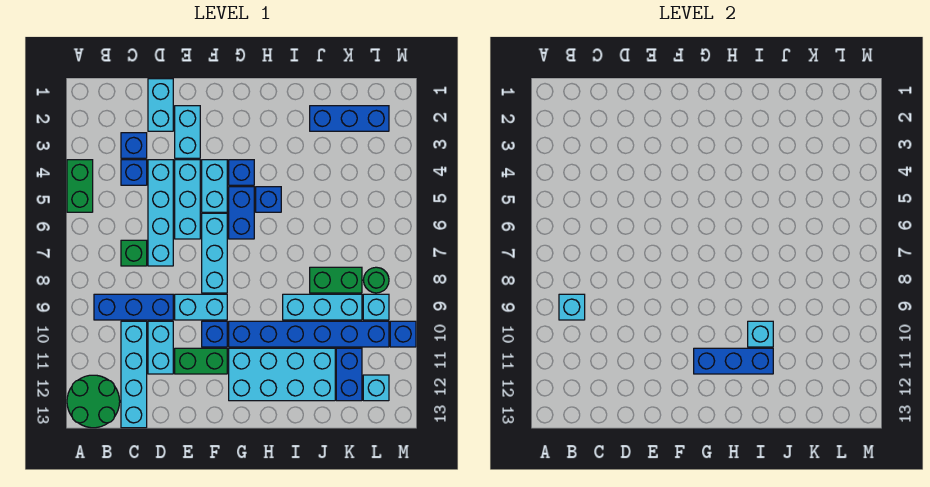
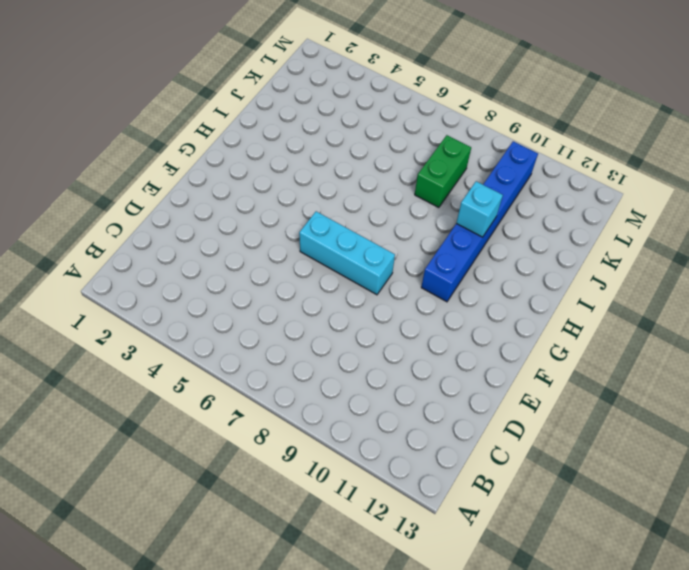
none -> green 1x2 brick [67,160,93,212]
none -> green 2x2 round brick [67,375,120,428]
none -> blue 1x3 brick [94,294,173,320]
none -> blue 1x1 brick [121,133,147,158]

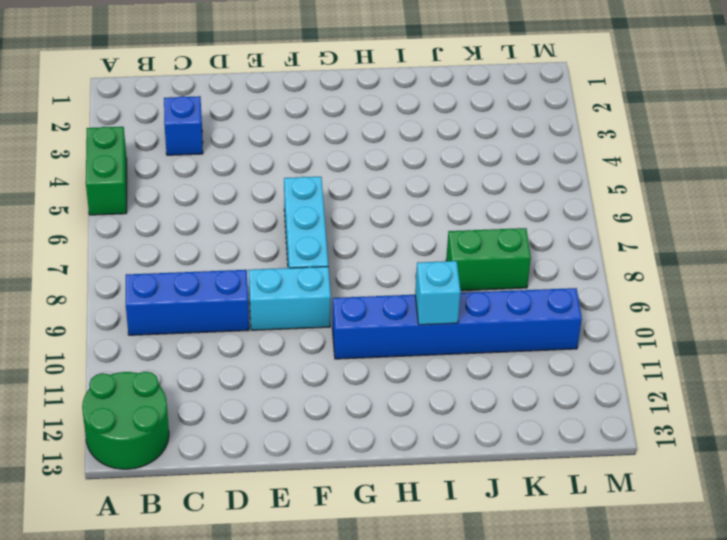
none -> blue 1x1 brick [121,160,147,185]
none -> green 1x1 brick [121,240,147,266]
none -> cyan 1x4 brick [121,321,147,428]
none -> cyan 1x2 brick [148,79,173,131]

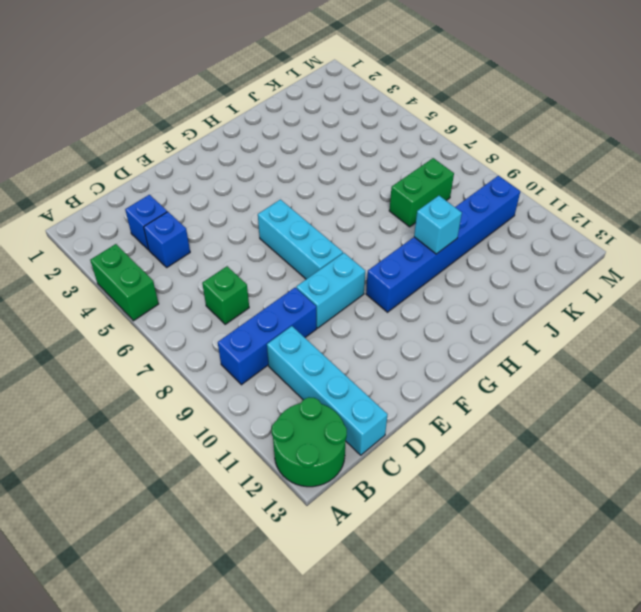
none -> cyan 1x2 brick [148,79,173,131]
none -> cyan 1x4 brick [148,160,173,266]
none -> cyan 1x2 brick [148,321,173,374]
none -> cyan 1x2 brick [175,106,200,158]

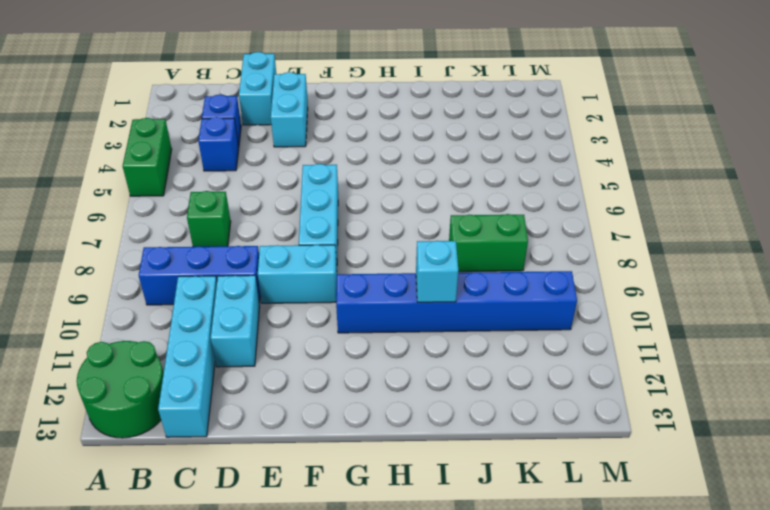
none -> cyan 1x4 brick [148,160,173,266]
none -> cyan 1x3 brick [175,160,200,239]
none -> green 1x2 brick [175,348,227,374]
none -> cyan 1x2 brick [202,160,227,212]

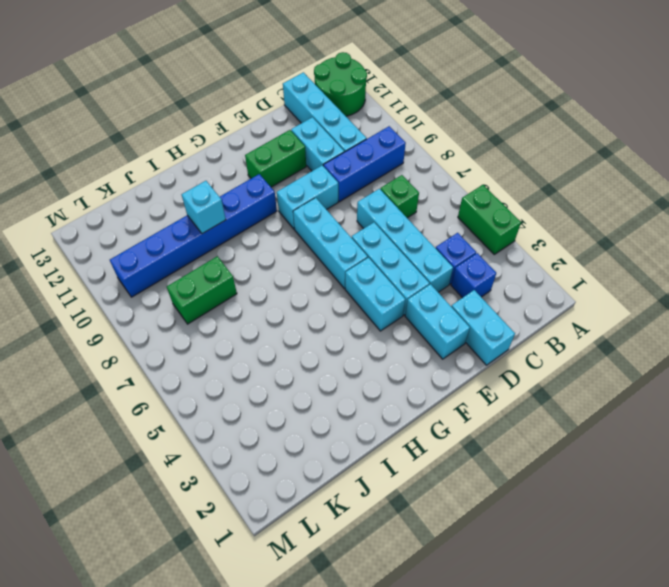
none -> blue 1x1 brick [202,321,227,347]
none -> blue 1x1 brick [229,160,254,185]
none -> blue 1x2 brick [229,187,254,239]
none -> cyan 2x4 brick [229,348,335,401]

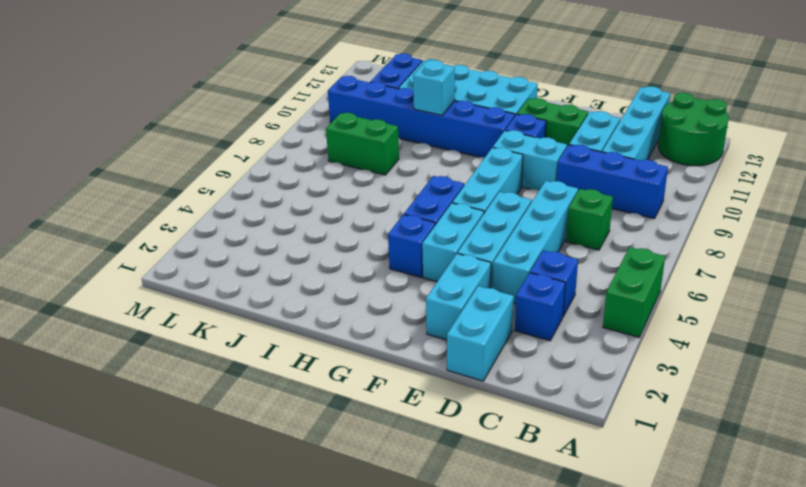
none -> blue 1x1 brick [256,187,281,212]
none -> cyan 1x3 brick [283,294,362,320]
none -> blue 1x3 brick [310,106,389,131]
none -> green 1x1 round brick [363,267,389,293]

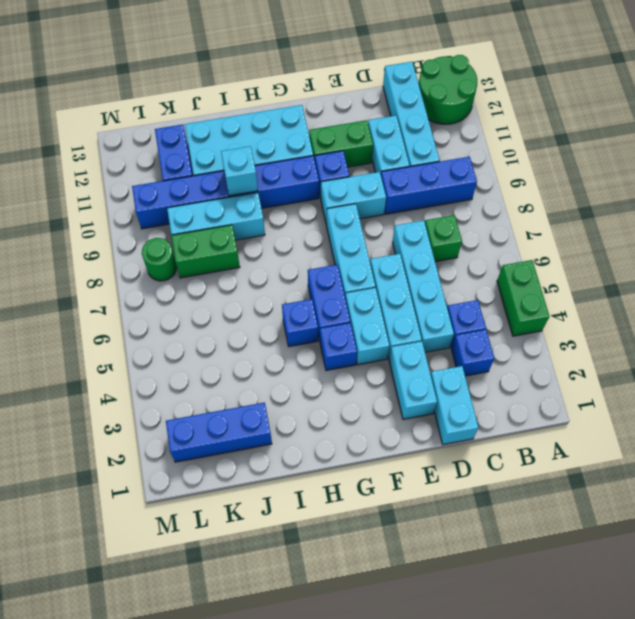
none -> cyan 1x1 brick [363,294,389,320]
none -> cyan 1x1 brick [363,375,389,401]
none -> blue 1x1 brick [390,321,416,347]
none -> cyan 1x1 brick [559,294,585,320]

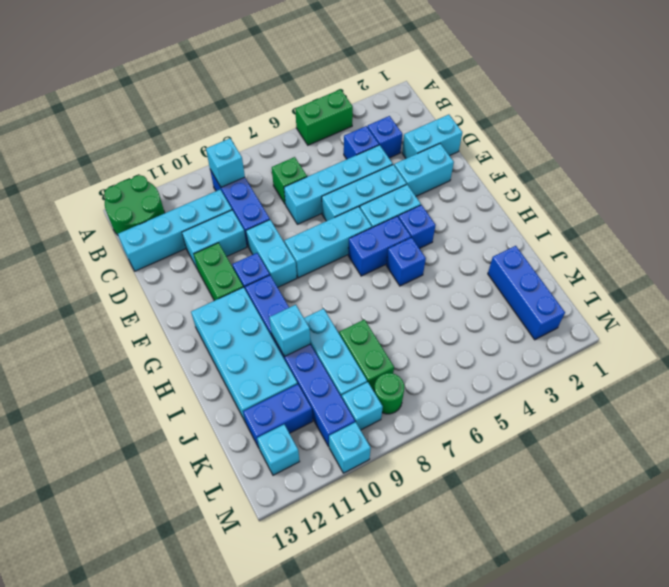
cyan 1x1 brick [329,422,371,473] -> blue 1x1 brick [390,321,416,347]
none -> blue 1x3 brick [694,348,773,374]

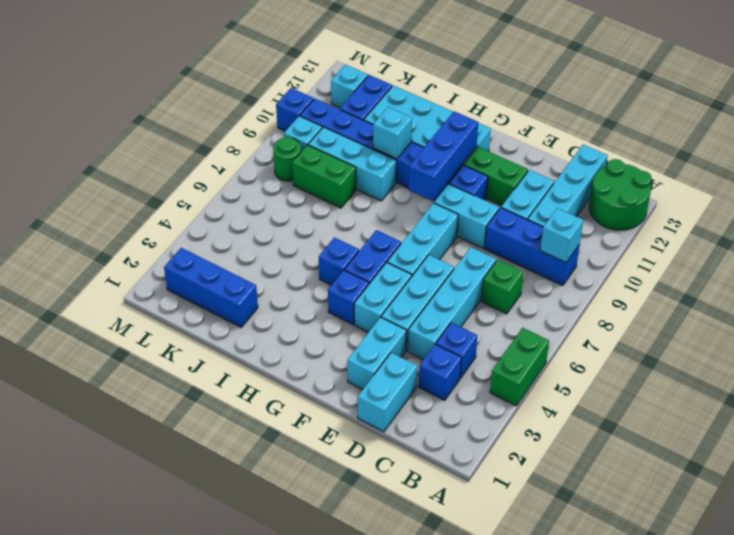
blue 1x3 brick [408,111,478,201] -> blue 1x3 brick turned to [694,348,773,374]

